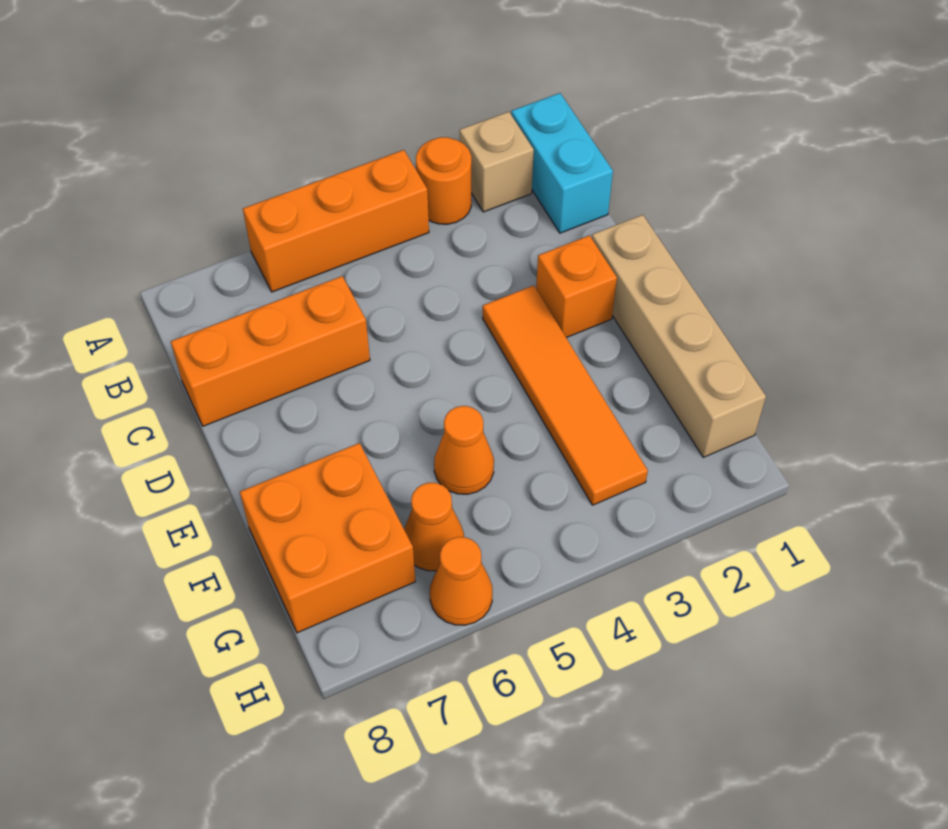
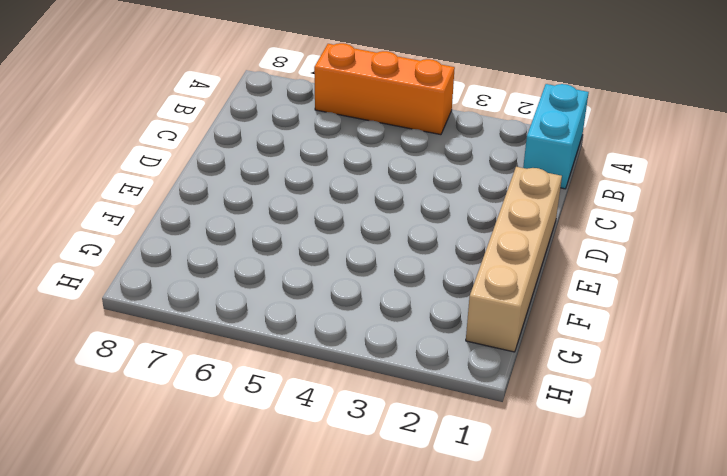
none -> tan 1x1 brick [460,112,534,212]
none -> orange 1x1 round brick [416,137,471,224]
none -> orange 1x3 brick [171,276,370,426]

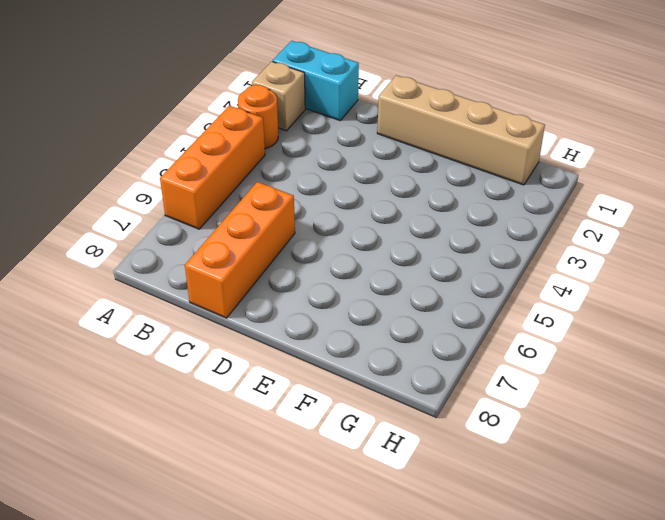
none -> orange 1x1 brick [536,235,617,338]
none -> orange 1x4 tile [483,285,648,505]
none -> orange 1x1 cone [434,406,494,494]

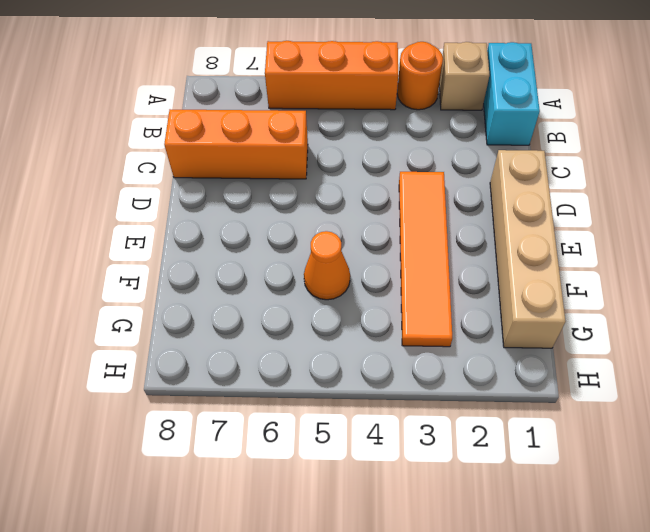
none -> orange 1x1 brick [536,235,617,338]
none -> orange 2x2 brick [240,443,415,633]
none -> orange 1x1 cone [404,483,464,571]

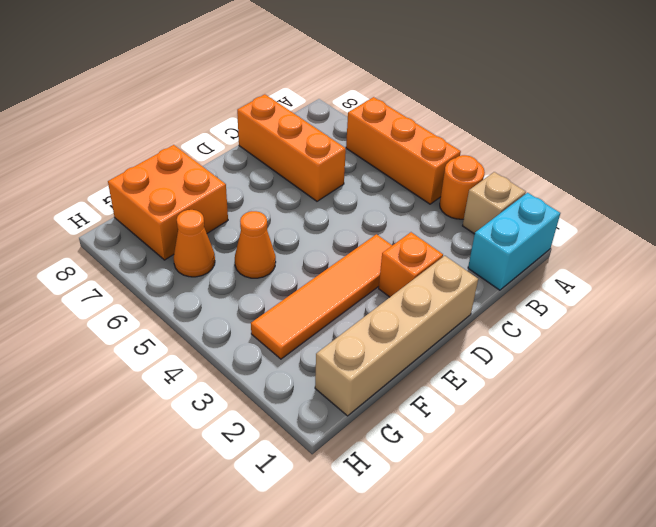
none -> orange 1x1 cone [430,537,492,625]

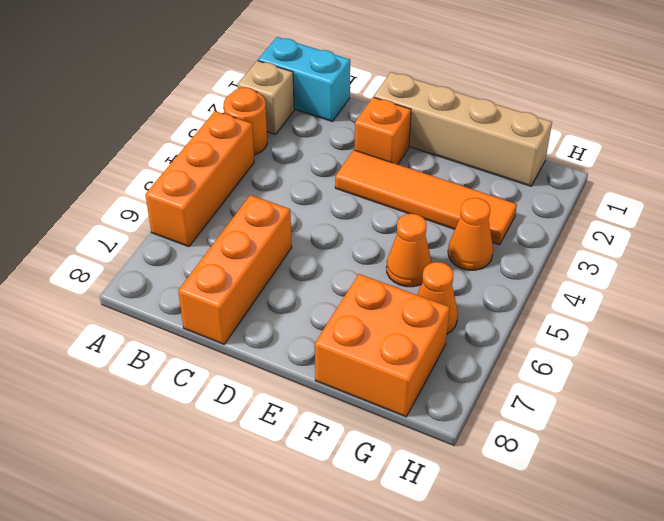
orange 1x1 cone [448,198,493,270] -> orange 1x1 cone moved to [430,537,492,625]

